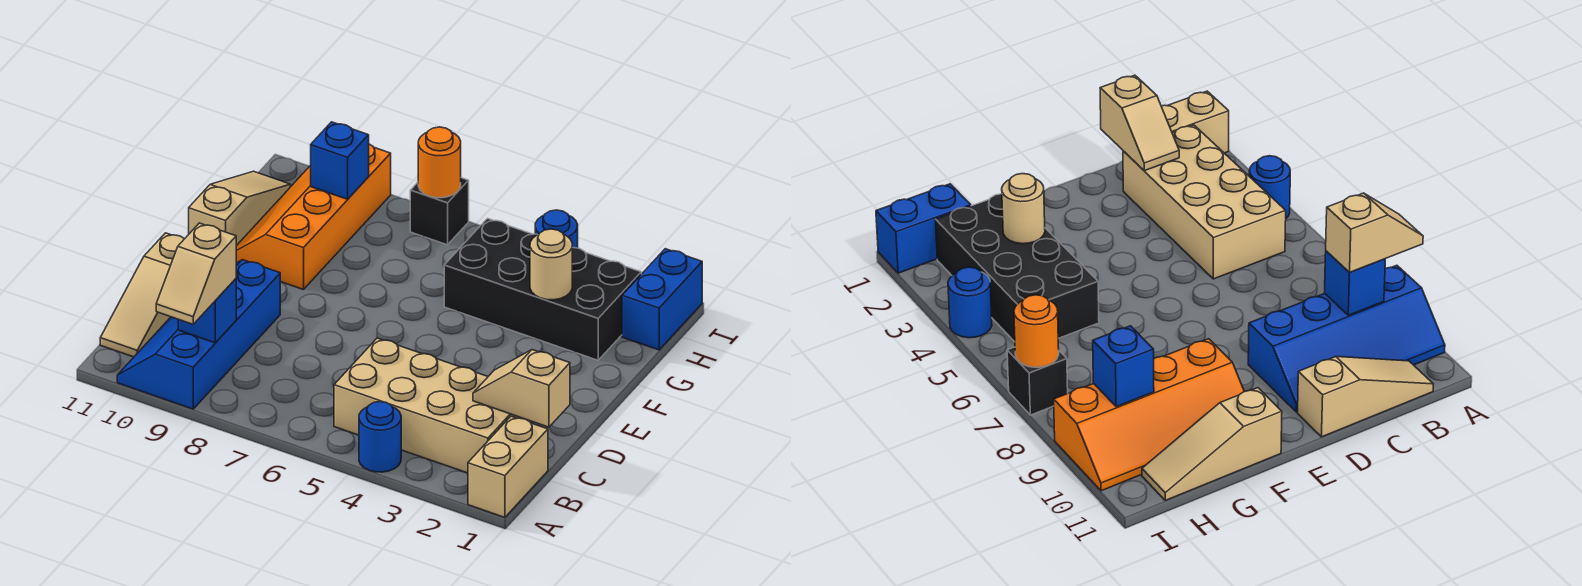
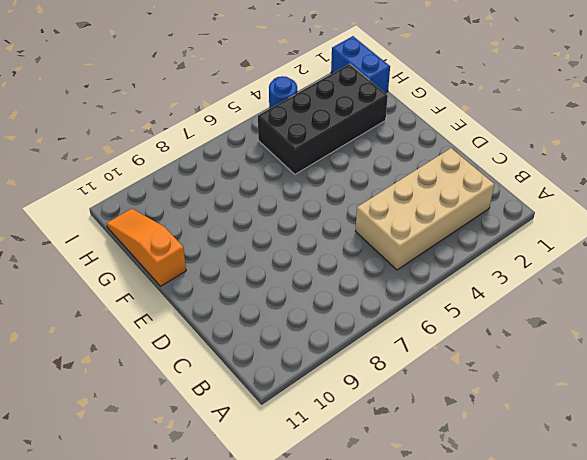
orange 1x3 slope [107,209,186,286] -> tan 1x3 slope [189,171,291,246]
none -> tan 1x2 brick [468,416,548,517]
none -> blue 1x1 round brick [359,402,401,472]
none -> blue 2x4 slope [117,260,280,409]

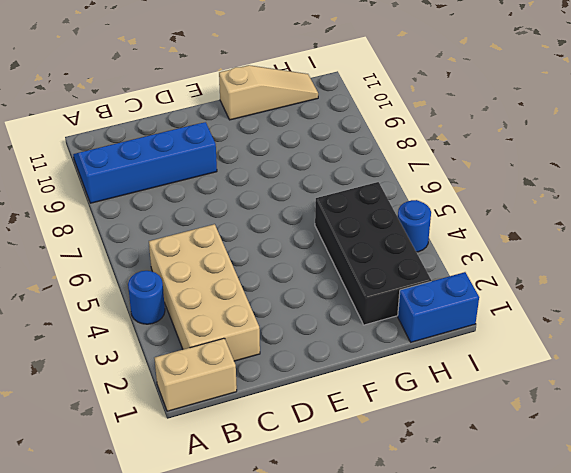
none -> tan 1x3 slope [100,233,184,357]
none -> orange 2x4 slope [236,144,391,290]
none -> black 1x1 brick [410,178,469,245]

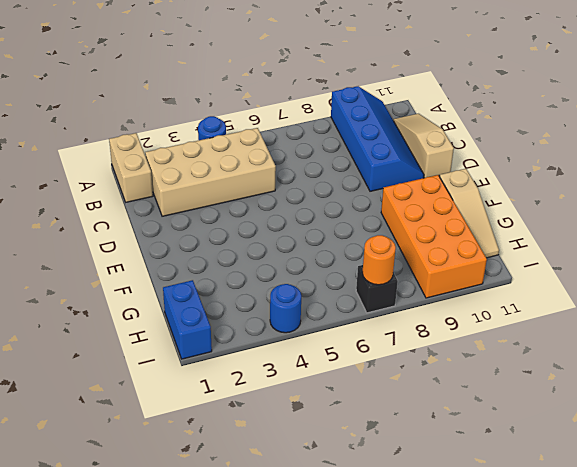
orange 2x4 brick [381,175,487,298] -> orange 2x4 slope [236,144,391,290]
none -> black 2x4 brick [444,219,641,360]
none -> blue 1x1 brick [178,279,236,343]
none -> tan 1x2 slope [473,350,570,427]

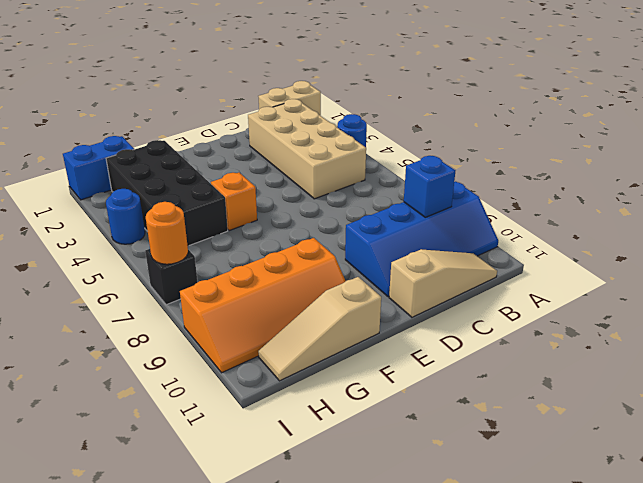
orange 1x1 brick [211,173,257,230] -> none
none -> tan 1x2 slope [473,350,570,427]
none -> tan 1x1 round brick [530,229,572,300]
none -> blue 1x1 brick [311,122,369,199]

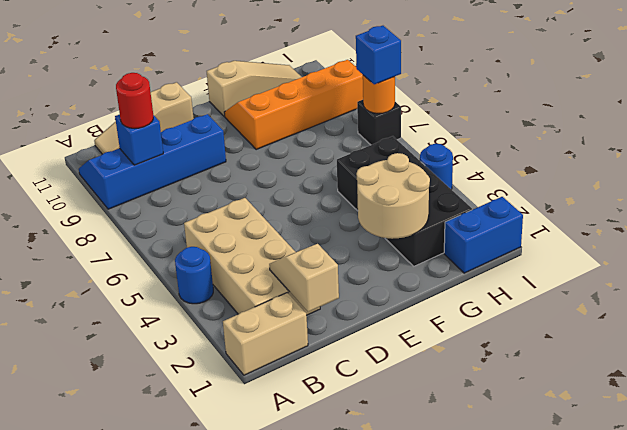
red 1x1 round brick [116,73,153,129] -> tan 1x2 slope [156,223,236,324]
tan 2x2 round brick [356,153,430,239] -> tan 1x1 round brick [530,229,572,300]
blue 1x1 brick [356,26,401,84] -> blue 1x1 brick moved to [311,122,369,199]

